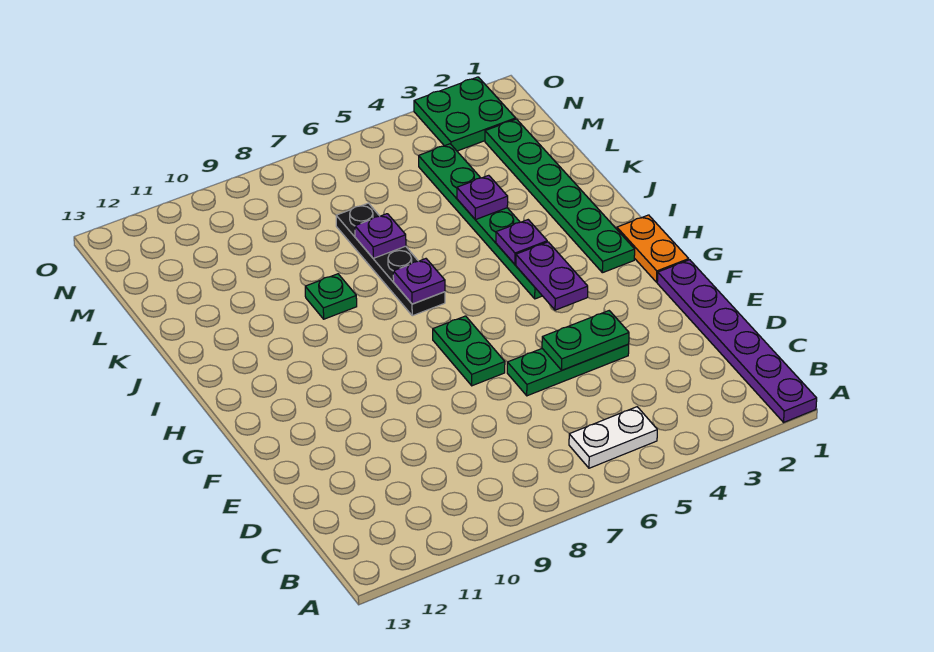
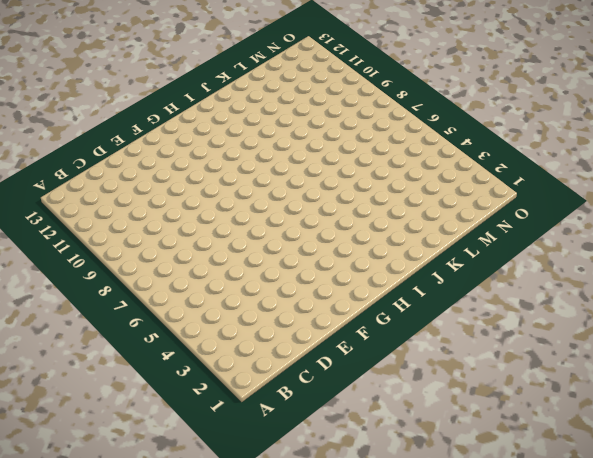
none -> purple 1x6 plate [657,260,817,422]
none -> white 1x2 plate [569,407,657,468]
none -> green 1x3 plate [507,344,629,396]

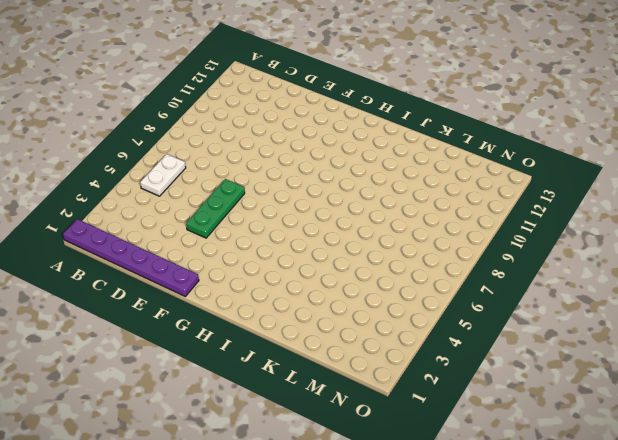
none -> green 1x2 plate [433,316,505,386]
none -> orange 1x2 plate [617,215,689,282]
none -> green 1x6 plate [485,119,635,273]

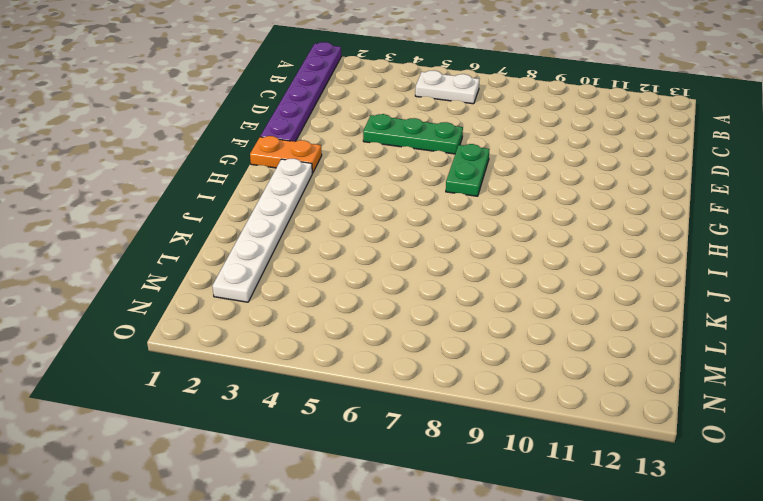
orange 1x2 plate [250,136,322,173] -> orange 1x2 plate turned to [617,215,689,282]
white 1x6 plate [212,159,312,302] -> green 1x6 plate [485,119,635,273]
none -> green 1x6 plate [419,144,542,299]
none -> black 1x4 plate [336,203,445,316]
none -> green 1x1 plate [305,274,357,319]

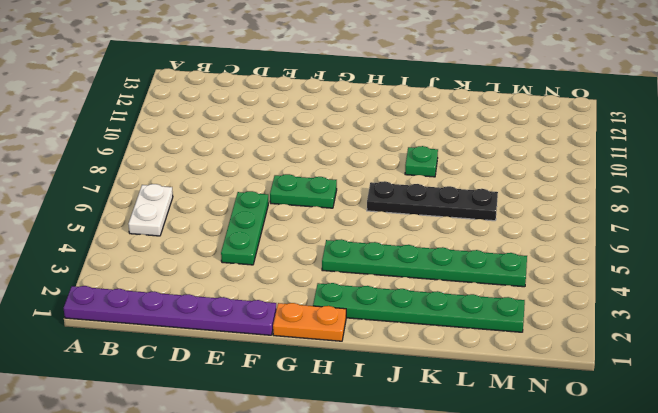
none -> green 2x2 plate [414,77,516,151]
none -> green 1x2 plate [542,311,629,370]
none -> purple 1x2 plate [516,242,588,310]

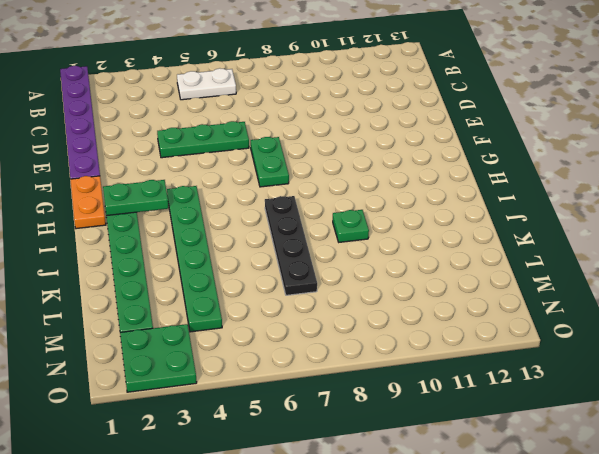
green 1x2 plate [103,180,169,216] -> green 1x2 plate moved to [542,311,629,370]
none -> purple 1x2 plate [516,242,588,310]
none -> purple 1x1 plate [496,220,547,264]
none -> purple 1x1 plate [393,259,445,304]

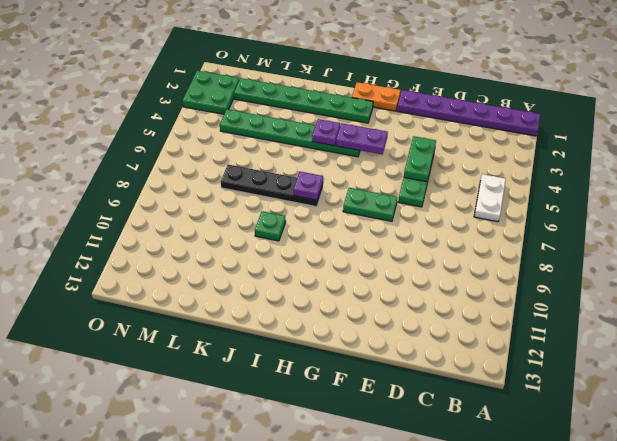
none -> purple 1x1 plate [457,175,508,220]
none -> purple 1x1 plate [355,214,406,258]

